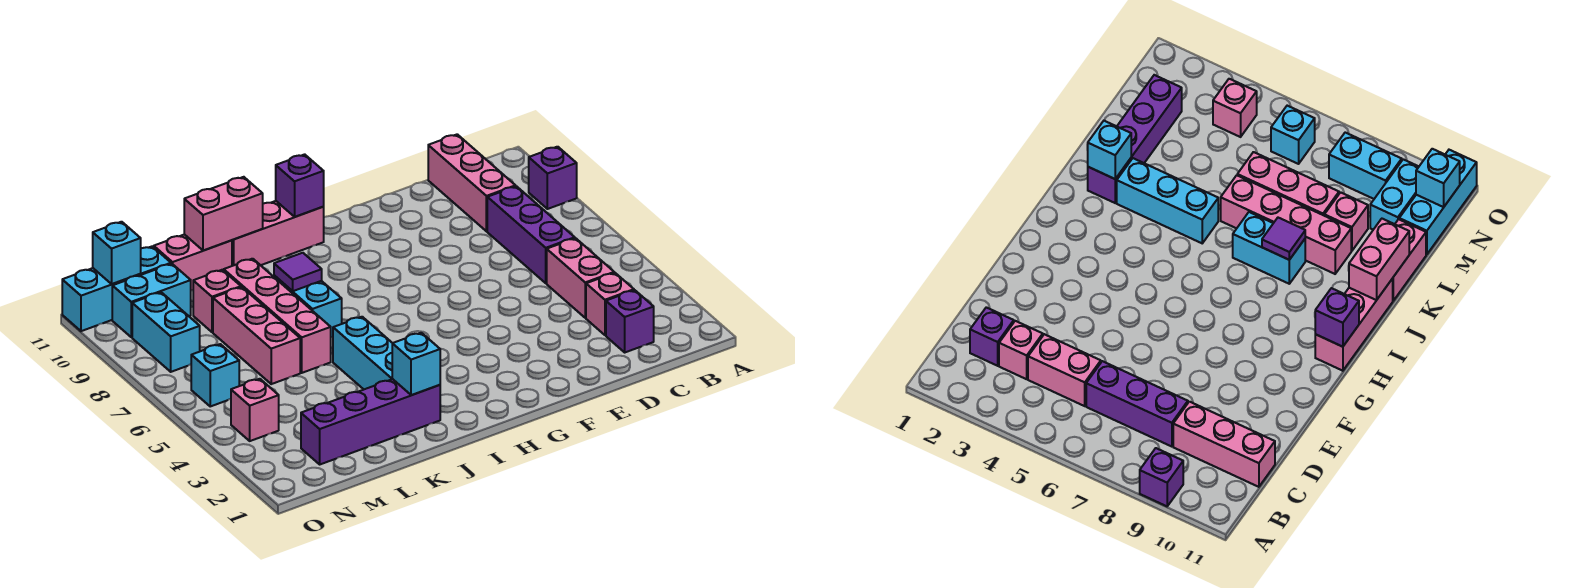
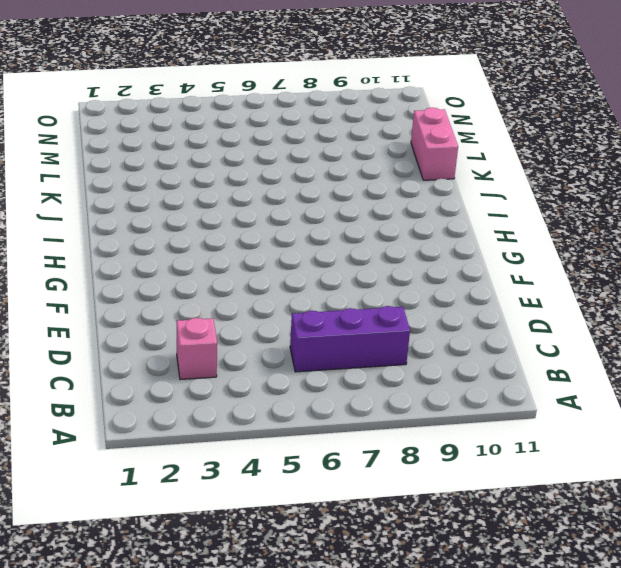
none -> purple 1x1 brick [529,147,577,209]
none -> purple 1x1 brick [606,290,654,352]
none -> pink 1x2 brick [547,238,614,318]

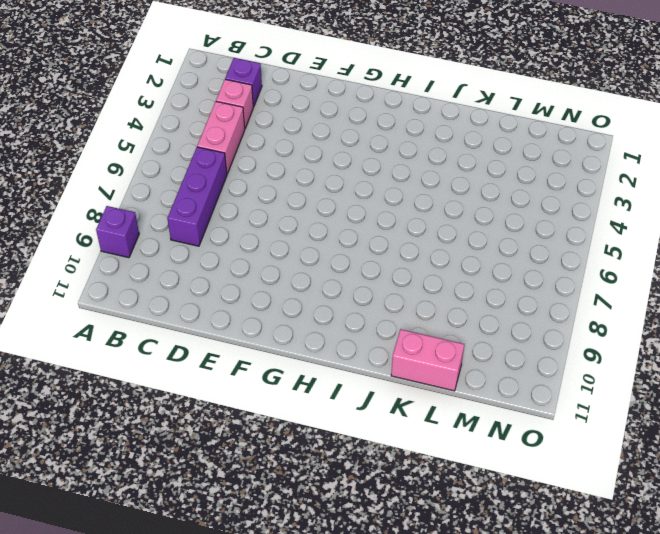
none -> pink 1x3 brick [428,134,516,231]
none -> pink 1x3 brick [232,201,324,266]
none -> purple 1x4 brick [301,379,440,464]

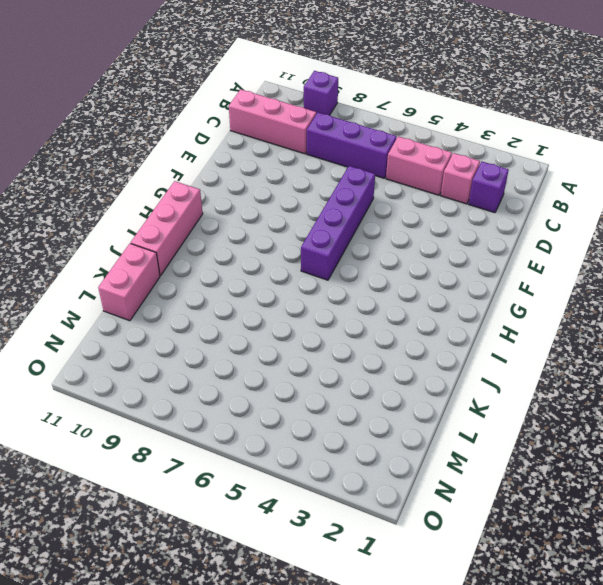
purple 1x4 brick [301,166,375,280] -> purple 1x4 brick moved to [301,379,440,464]
none -> cyan 1x3 brick [333,317,393,389]
none -> cyan 1x2 brick [274,276,342,337]
none -> pink 1x4 brick [224,259,331,373]

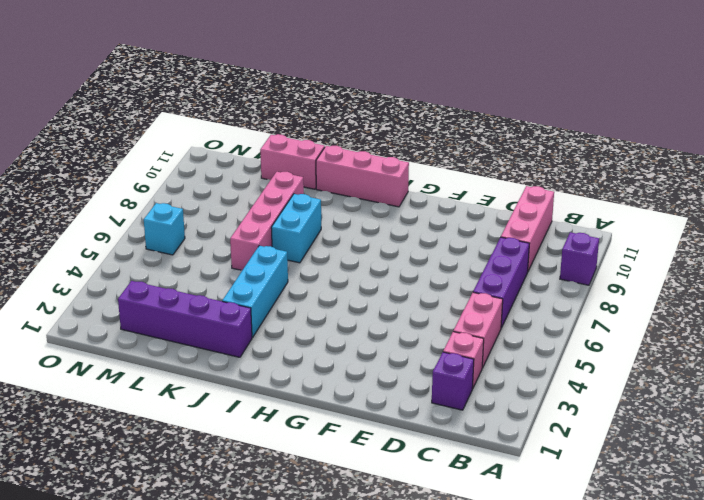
none -> pink 1x3 brick [213,287,300,384]
none -> pink 1x1 brick [193,270,241,332]
none -> cyan 1x2 brick [112,264,191,337]

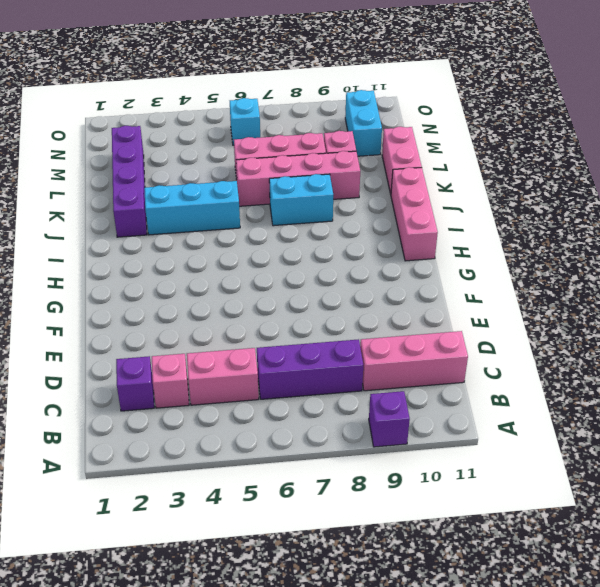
none -> cyan 1x3 brick [62,246,171,331]
none -> pink 1x1 brick [231,379,279,441]
none -> cyan 1x2 brick [132,292,200,372]

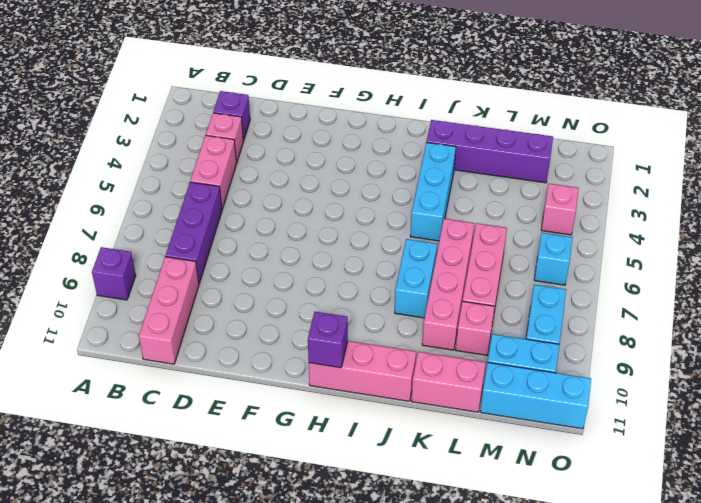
none -> cyan 1x1 brick [392,333,440,395]
none -> purple 1x1 tile [274,253,322,291]
none -> pink 1x2 brick [184,177,263,251]

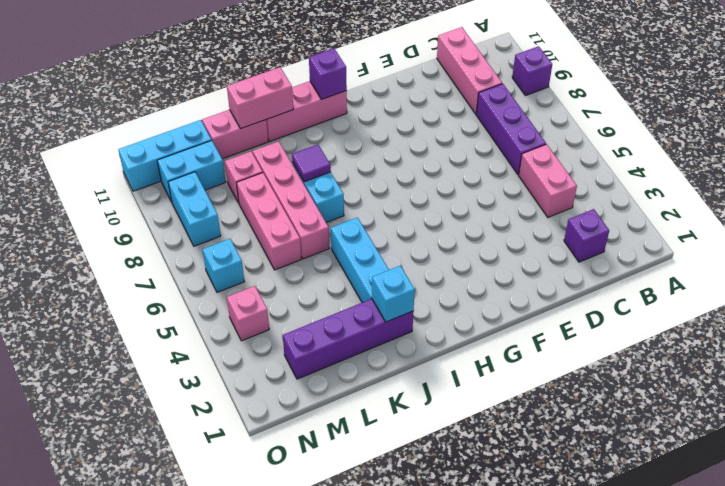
none -> pink 1x1 brick [586,273,634,335]
none -> cyan 1x1 brick [93,222,141,284]

